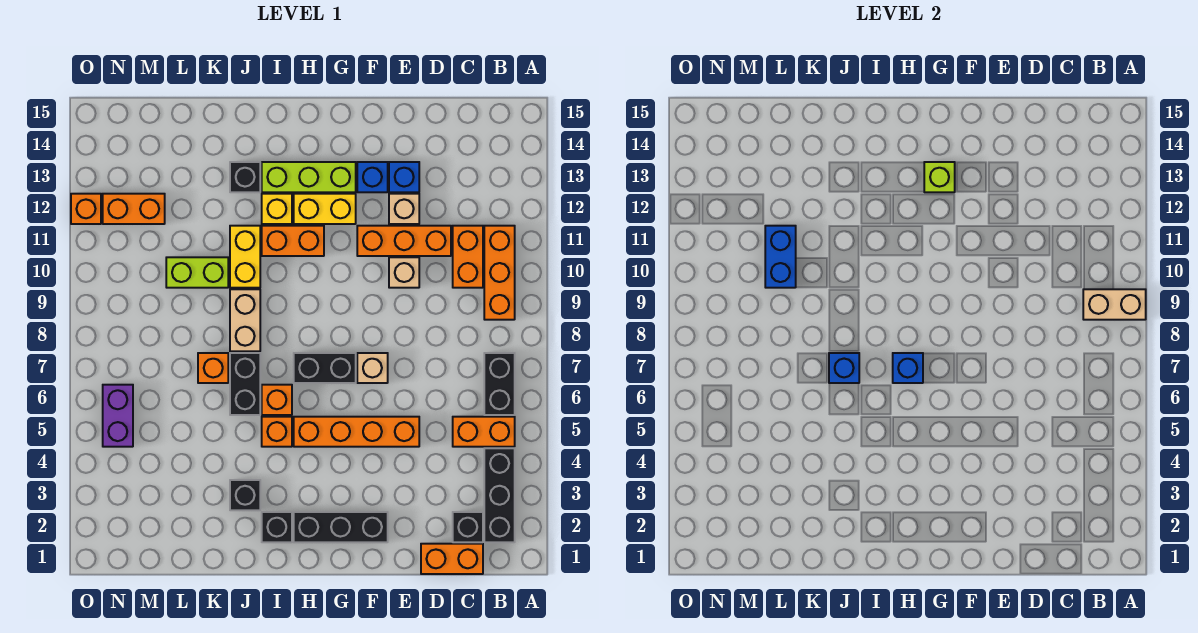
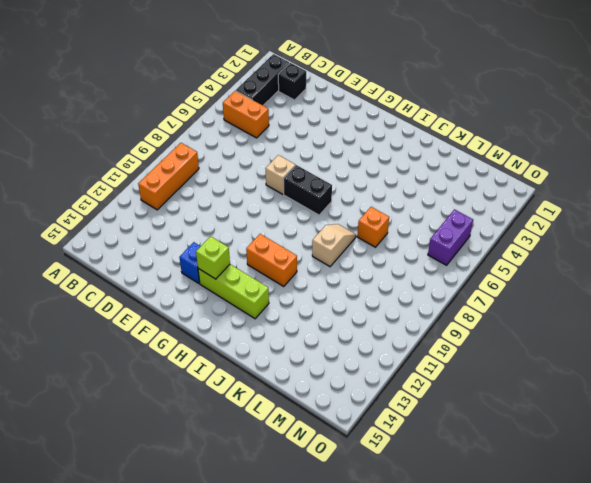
tan 1x2 slope [312,224,356,267] -> tan 1x2 brick [230,289,260,351]
none -> black 1x2 brick [484,353,515,415]
none -> orange 1x2 brick [421,544,483,574]
none -> orange 1x2 brick [453,226,483,288]
none -> orange 1x3 brick [357,226,451,256]

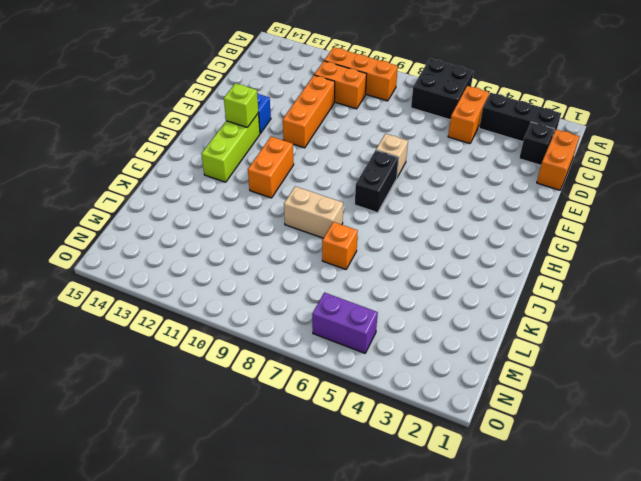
black 2x2 brick [411,59,474,120] -> black 1x2 brick [484,353,515,415]
none -> orange 1x4 brick [294,417,419,447]
none -> tan 1x1 brick [389,257,419,288]
none -> tan 1x1 brick [389,194,419,224]
none -> blue 1x1 brick [389,162,419,192]

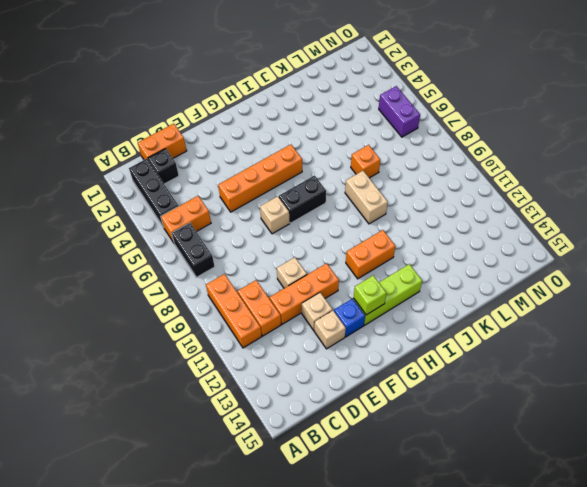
tan 1x1 brick [314,311,346,349] -> blue 1x1 brick [389,162,419,192]
none -> black 1x3 brick [294,512,388,542]
none -> yellow 1x2 brick [294,194,356,224]
none -> black 1x1 brick [262,512,292,542]
none -> orange 1x1 brick [262,417,292,447]

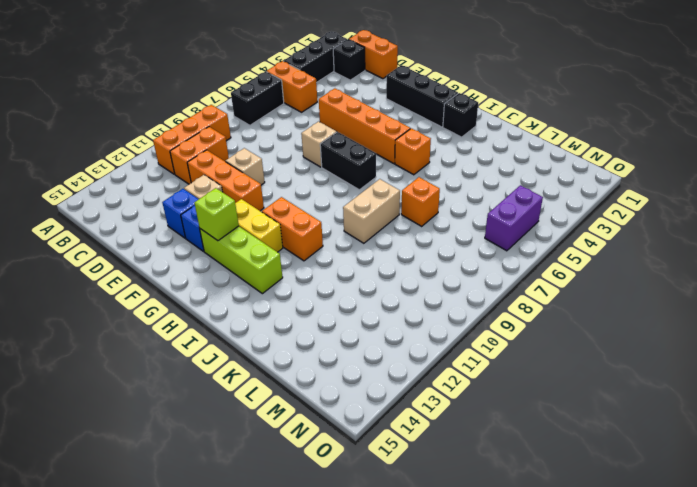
none -> orange 1x1 brick [262,385,292,415]
none -> yellow 1x1 brick [262,194,292,224]
none -> black 1x1 brick [230,480,260,510]
none -> black 1x2 brick [230,353,260,415]

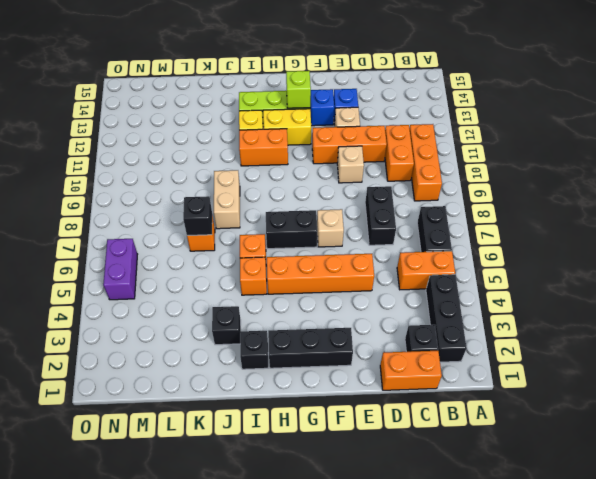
black 1x2 brick [365,186,396,245] -> black 1x2 brick moved to [230,353,260,415]
black 1x1 brick [183,196,212,236] -> black 1x1 brick moved to [230,162,260,192]
none -> yellow 1x2 brick [230,226,260,288]
none -> lime 1x2 brick [166,257,228,288]
none -> orange 1x2 brick [103,194,165,224]
none -> orange 1x1 brick [71,194,101,224]

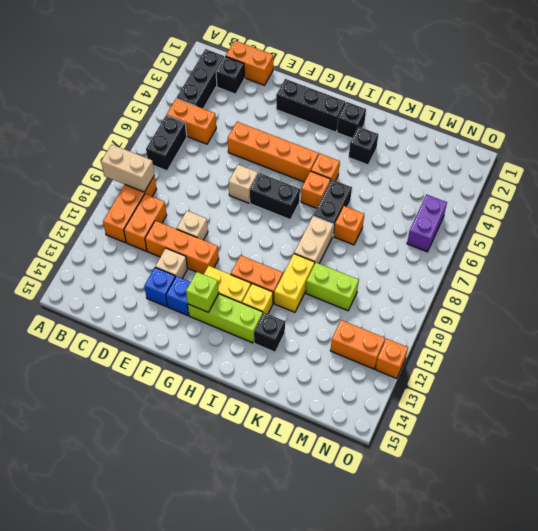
none -> blue 1x1 brick [893,353,923,383]
none -> blue 1x1 brick [829,353,859,383]
none -> blue 1x2 brick [765,226,796,288]

